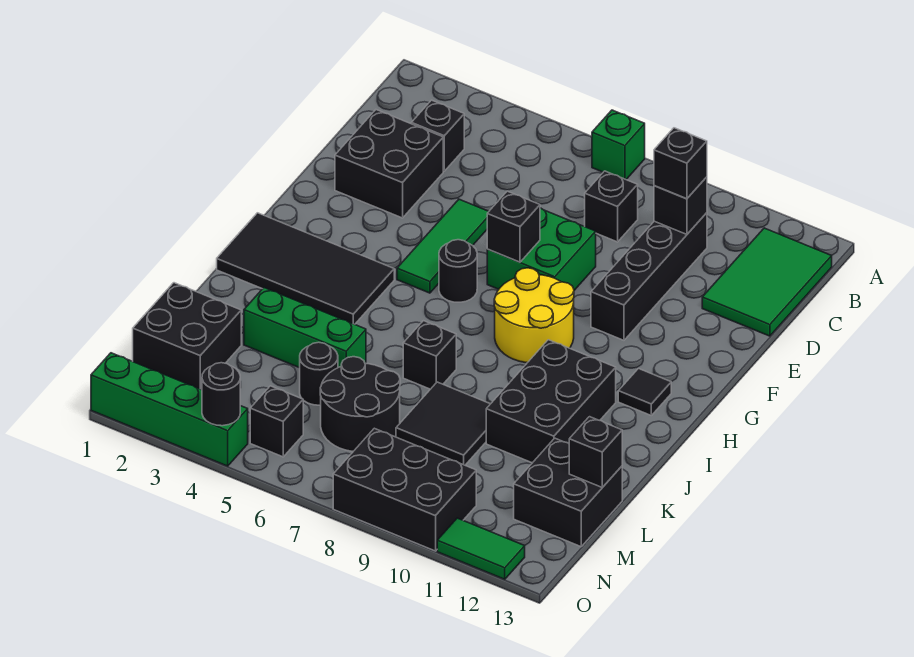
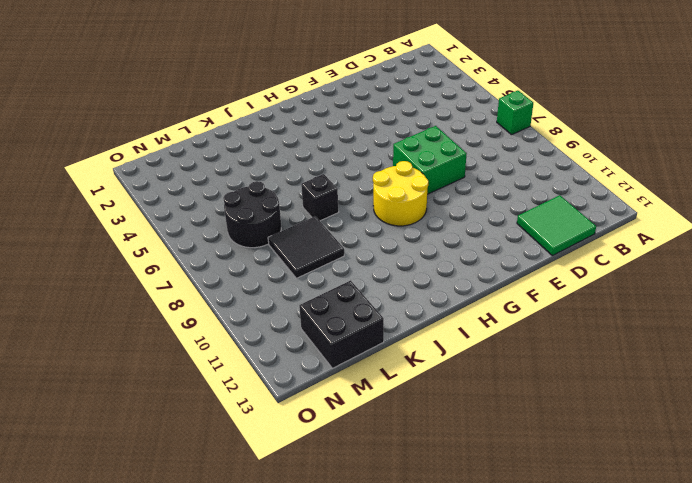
green 2x2 tile [517,195,596,256] -> green 2x3 tile [702,228,832,336]
none -> black 1x1 brick [411,100,464,171]
none -> black 1x1 brick [585,171,638,242]
none -> black 1x4 brick [591,213,707,340]

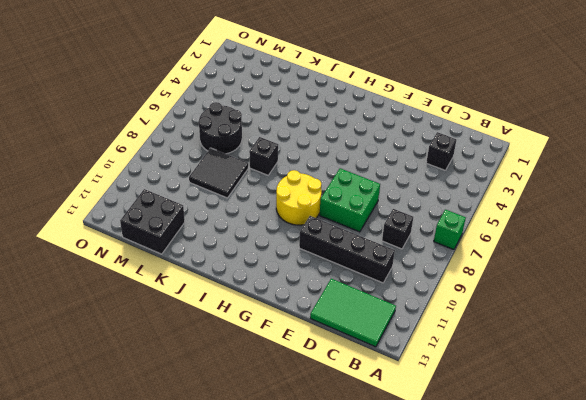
none -> black 2x2 brick [335,110,443,218]
none -> green 1x3 tile [397,199,489,293]
none -> black 1x1 round brick [439,240,477,302]

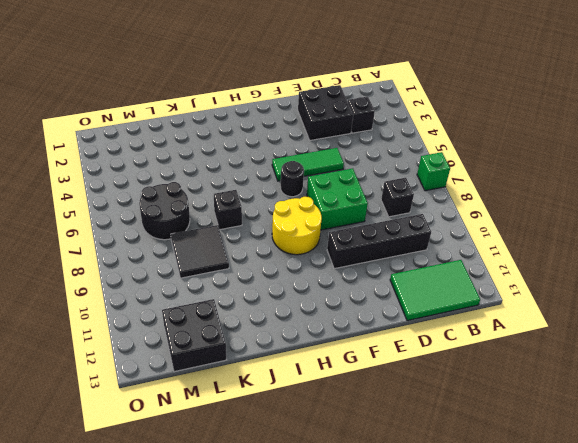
none -> black 2x4 tile [217,213,394,324]
none -> black 1x1 tile [618,369,671,415]
none -> black 2x3 brick [486,340,616,463]

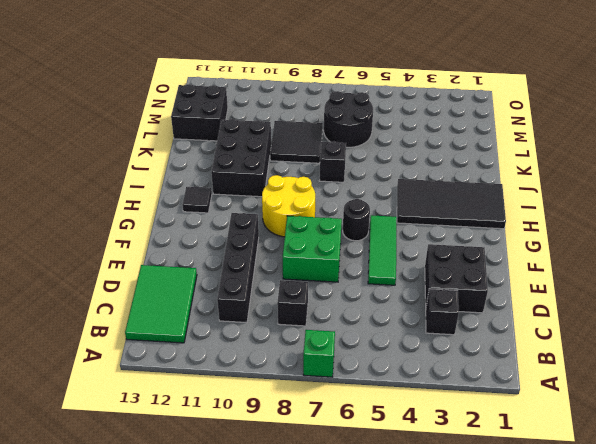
none -> green 1x3 brick [244,288,366,368]
none -> black 2x2 brick [133,283,241,390]
none -> black 1x1 round brick [300,342,338,405]

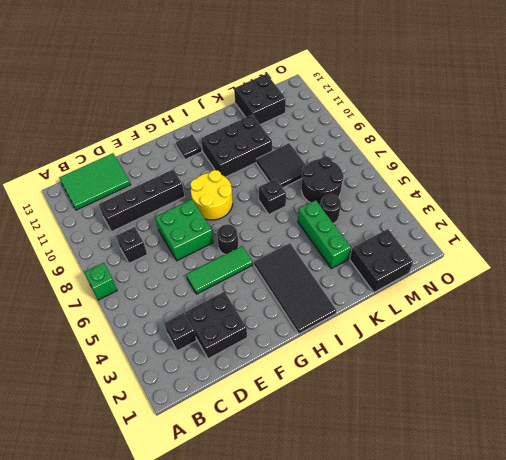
none -> black 1x1 brick [250,386,303,457]
none -> black 2x3 brick [333,428,476,551]
none -> green 1x4 brick [91,353,248,466]

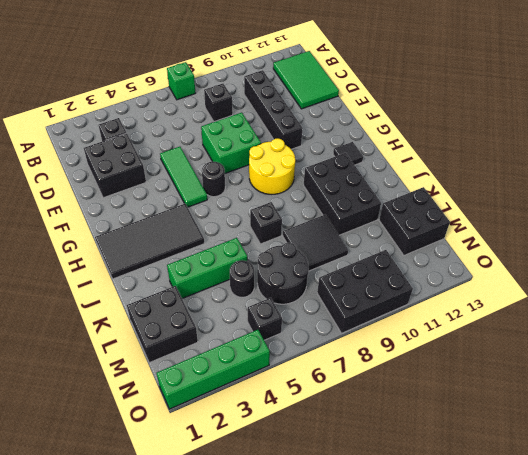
none -> green 1x2 tile [437,518,525,579]
none -> black 1x1 brick [654,177,707,234]
none -> black 1x1 brick [487,191,540,262]

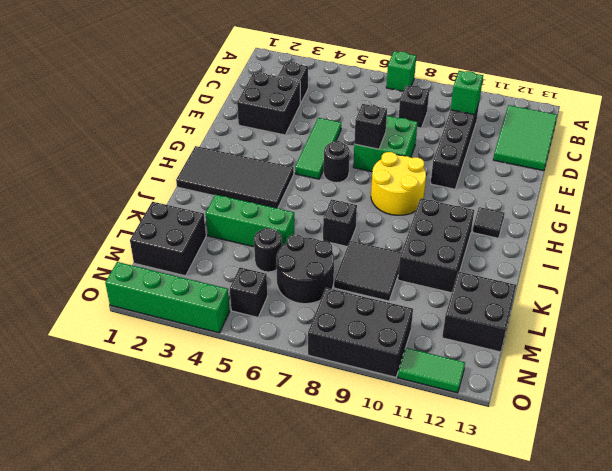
green 1x1 brick [451,71,483,115] -> black 1x1 brick [654,177,707,234]
none -> black 1x1 brick [569,417,622,487]
none -> black 1x1 round brick [202,363,240,426]
none -> black 1x1 brick [654,128,707,199]

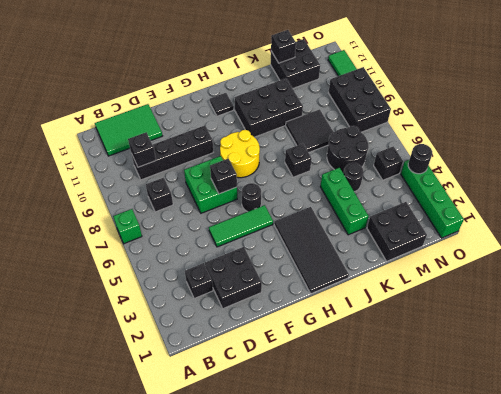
none -> black 1x1 brick [654,128,707,199]

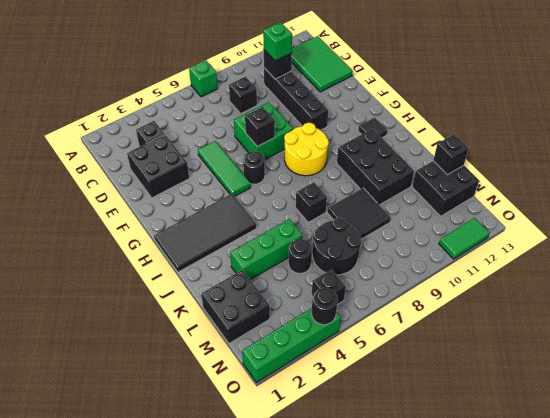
green 1x1 brick [263,22,292,61] -> black 1x1 brick [654,128,707,199]
none -> black 2x3 brick [333,428,476,551]

